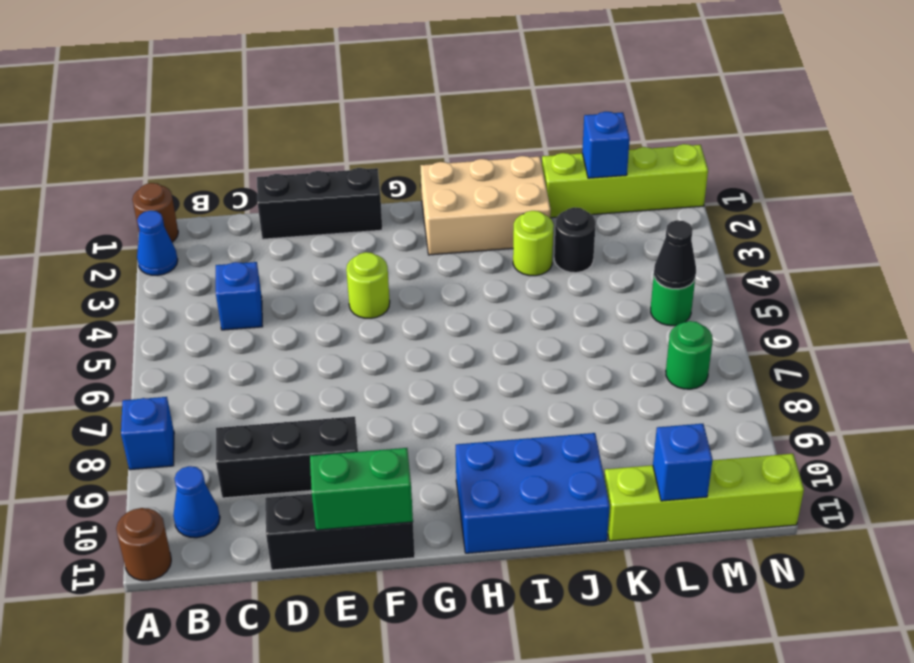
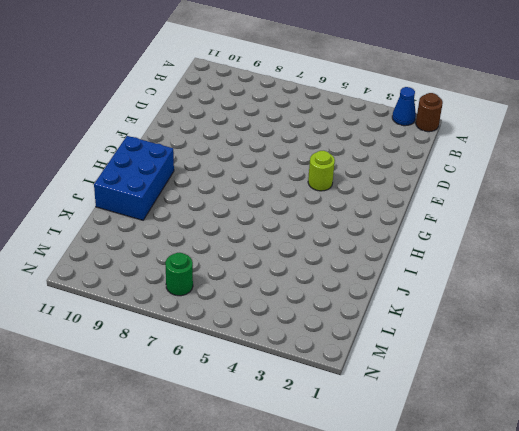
none -> blue 1x1 brick [121,397,174,470]
none -> brown 1x1 round brick [116,508,171,581]
none -> blue 1x1 cone [173,466,220,538]

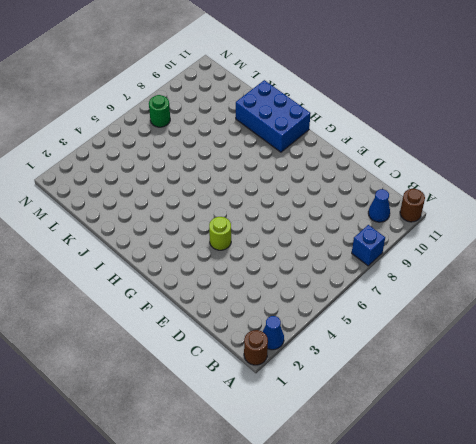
none -> blue 1x1 brick [216,262,263,330]
none -> black 1x3 brick [216,417,358,498]
none -> black 1x3 brick [257,168,382,239]

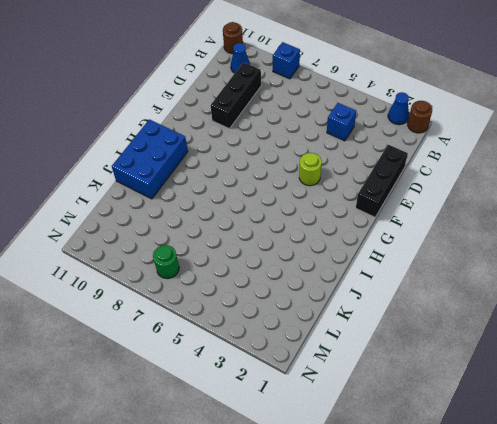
none -> black 1x3 brick [265,494,415,570]
none -> tan 2x3 brick [420,156,551,255]
none -> lime 1x1 round brick [513,211,554,276]

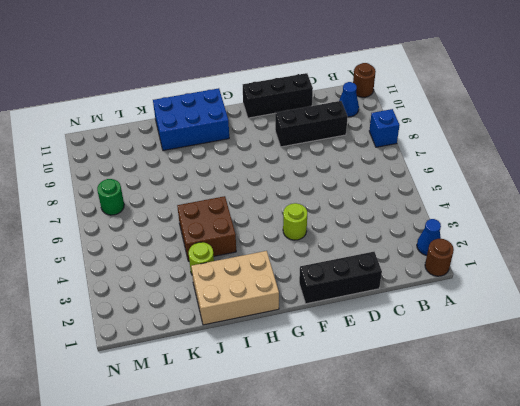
brown 2x2 brick [177,196,236,261] -> none
none -> blue 1x1 brick [216,262,263,330]
none -> lime 1x4 brick [542,144,708,218]
none -> black 1x1 round brick [554,207,596,273]

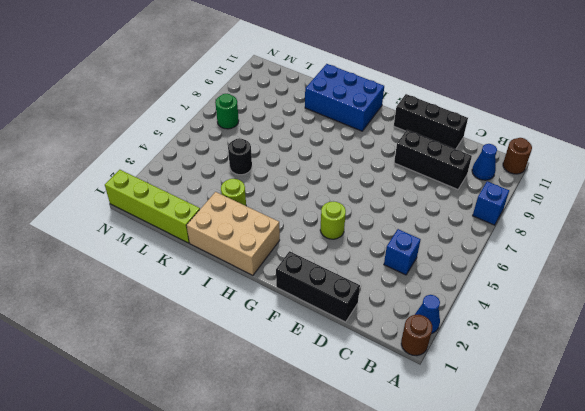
black 1x1 round brick [228,138,252,175] -> black 1x1 round brick moved to [554,207,596,273]
none -> lime 1x4 brick [604,454,804,541]
none -> green 1x1 round brick [651,277,695,326]
none -> green 1x2 brick [310,448,413,530]

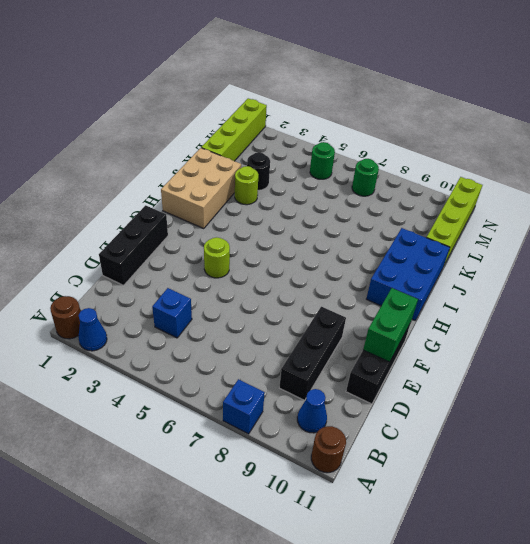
none -> blue 1x1 brick [582,112,630,178]
none -> blue 1x1 brick [653,424,713,501]
none -> black 1x1 cone [654,220,696,289]

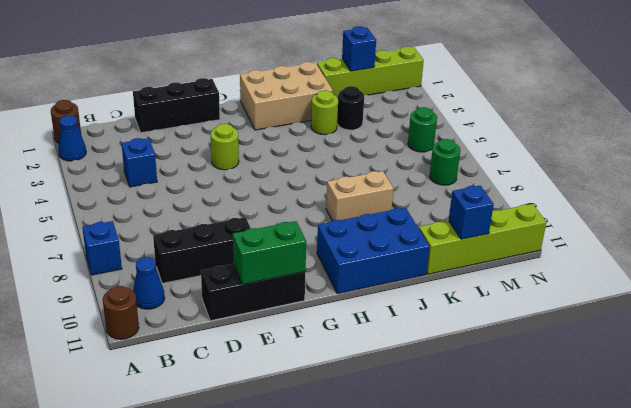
tan 1x2 brick [326,171,394,221] -> none
none -> black 1x1 cone [654,220,696,289]

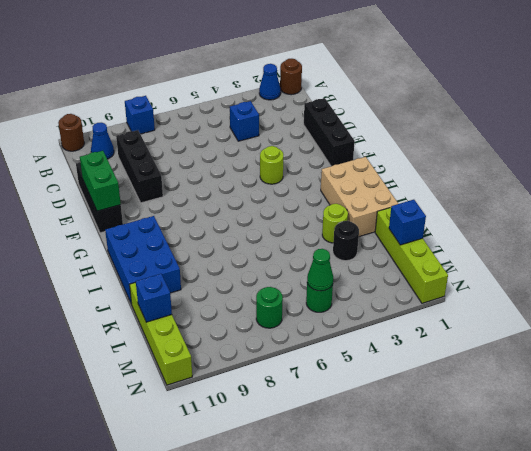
green 1x1 cone [307,249,333,291] -> black 1x1 cone [654,220,696,289]

